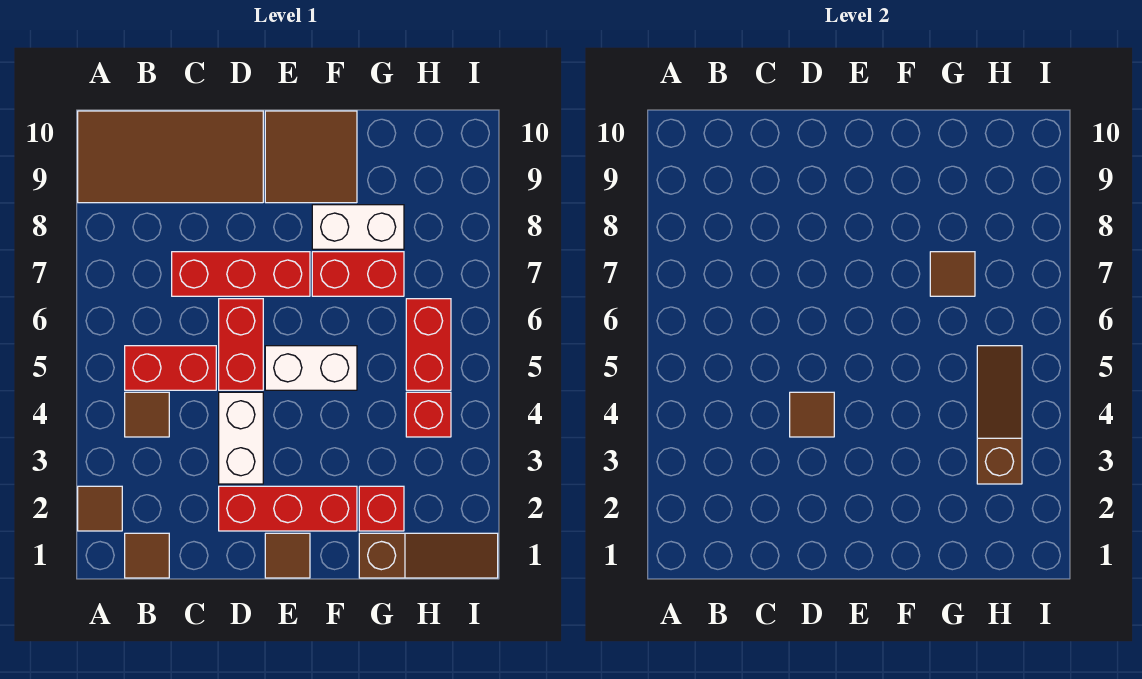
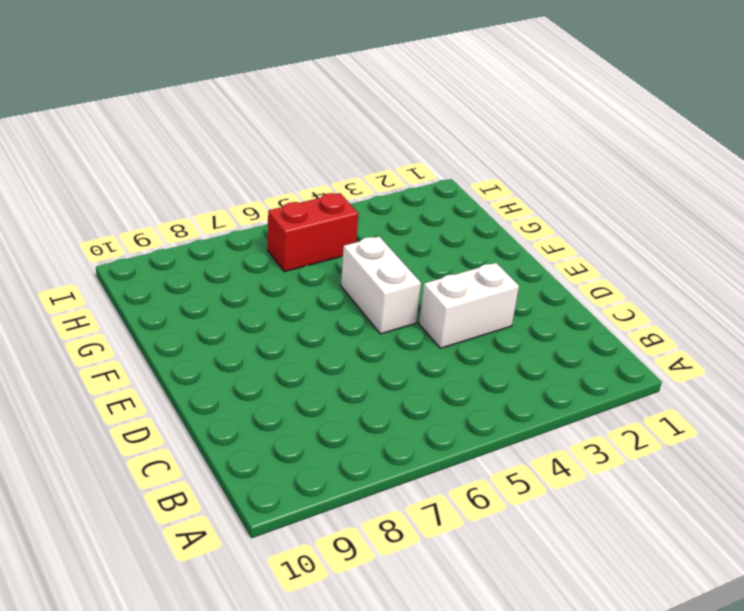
none -> brown 1x1 tile [78,486,122,531]
none -> brown 2x4 tile [78,111,263,203]
none -> brown 1x1 tile [125,533,169,578]

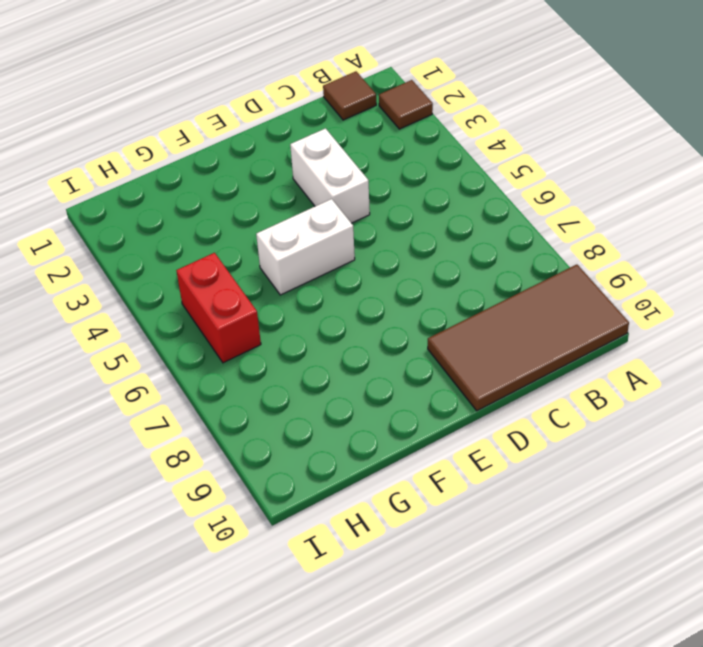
none -> brown 1x1 tile [125,392,169,437]
none -> red 1x2 brick [125,346,216,390]
none -> red 1x3 brick [172,252,310,296]

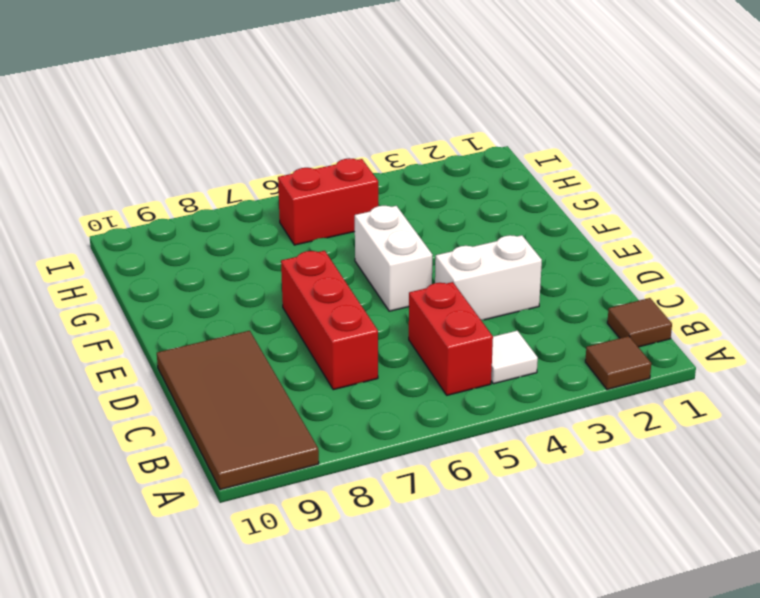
white 1x1 tile [491,331,538,384] -> brown 1x1 tile [125,392,169,437]
none -> red 1x3 brick [219,486,357,531]
none -> red 1x2 brick [219,299,263,390]
none -> brown 1x1 tile [265,533,310,578]

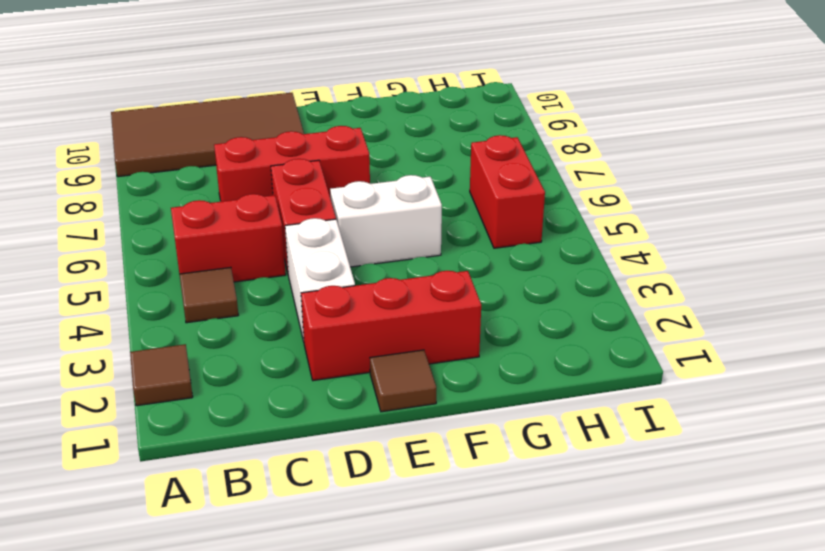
none -> brown 1x1 tile [125,533,169,578]
none -> brown 2x2 tile [265,111,357,203]
none -> red 1x2 brick [312,252,404,296]

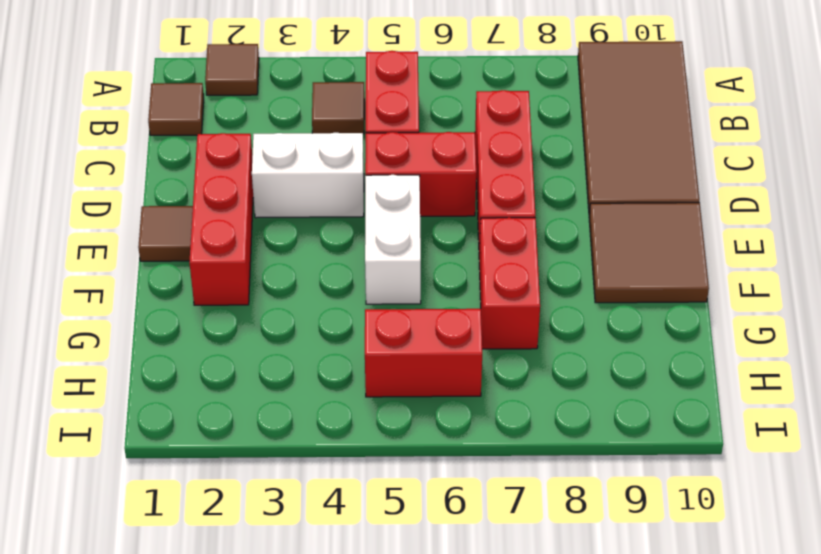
none -> white 1x2 brick [312,205,404,249]
none -> brown 1x3 slope [359,533,498,578]
none -> red 1x1 brick [359,486,404,531]

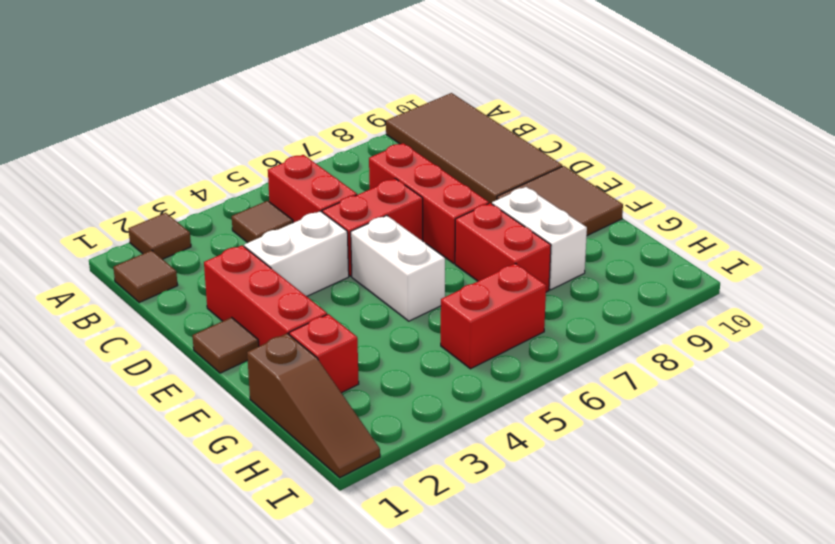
none -> red 1x1 brick [406,392,451,437]
none -> brown 1x1 tile [790,392,834,437]
none -> brown 1x1 tile [930,252,975,296]

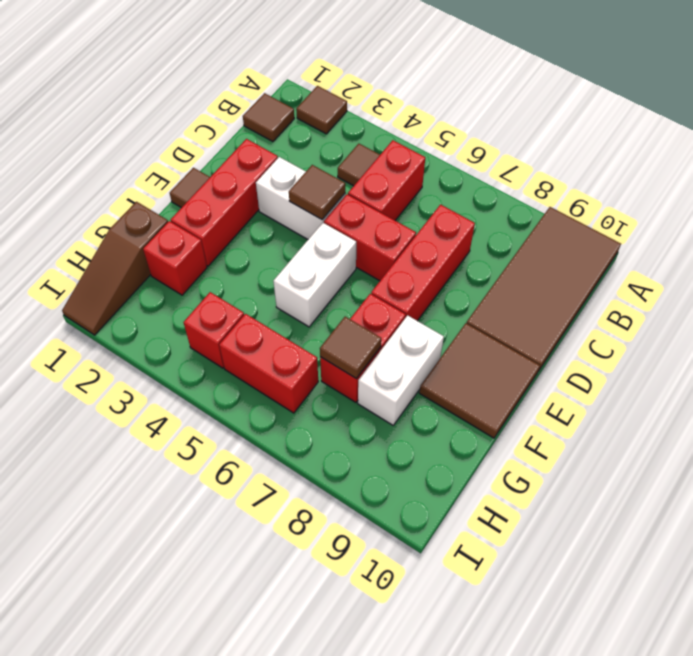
none -> brown 1x3 slope [977,346,1022,484]

